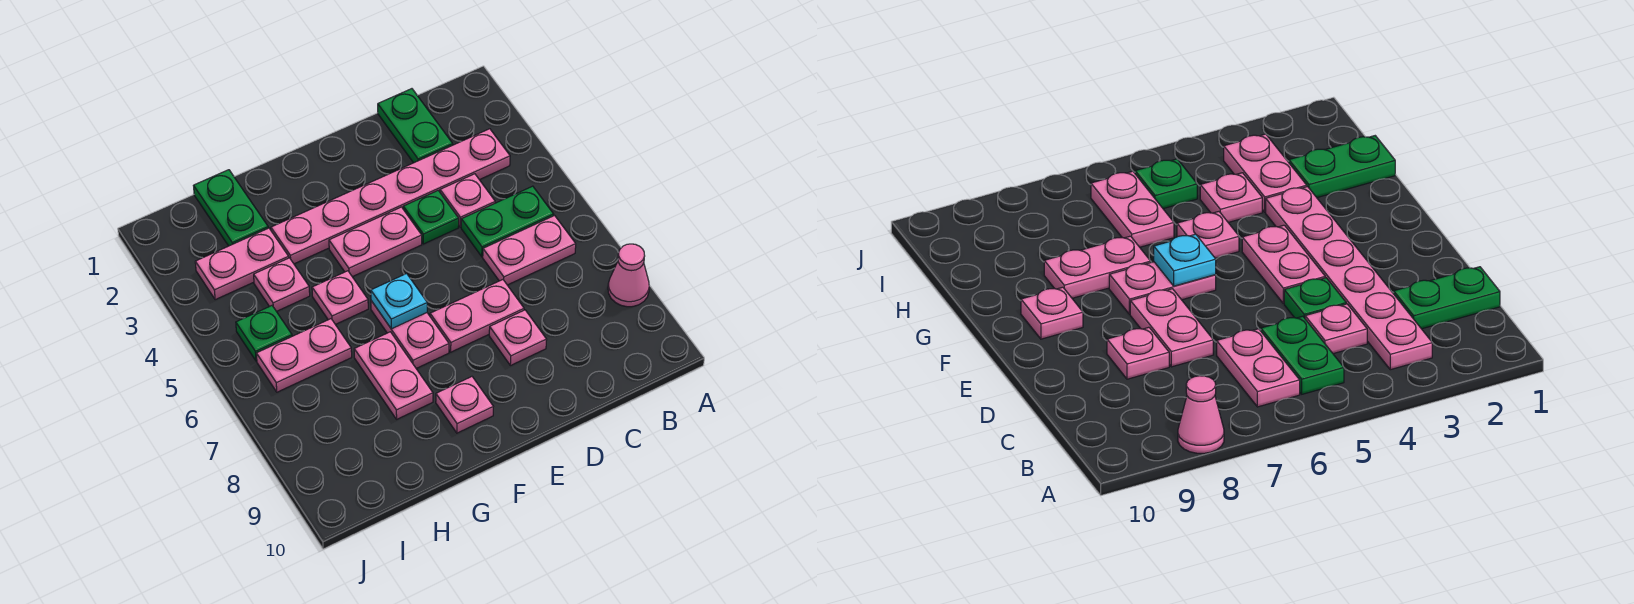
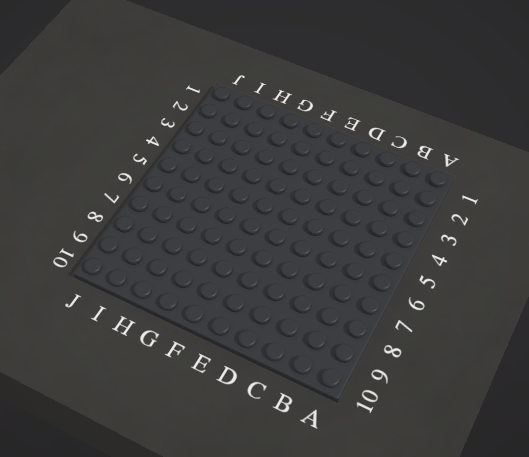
none -> pink 1x1 cone [608,244,649,307]
none -> pink 1x6 plate [271,129,510,264]
none -> green 1x2 plate [461,186,554,257]

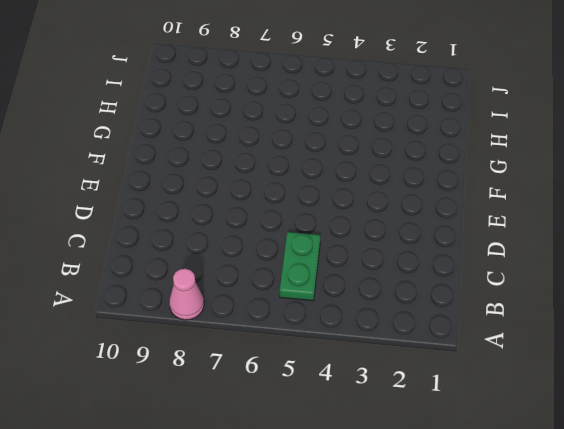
none -> pink 1x6 plate [271,129,510,264]
none -> pink 1x2 plate [483,216,576,285]
none -> green 1x2 plate [378,89,453,163]

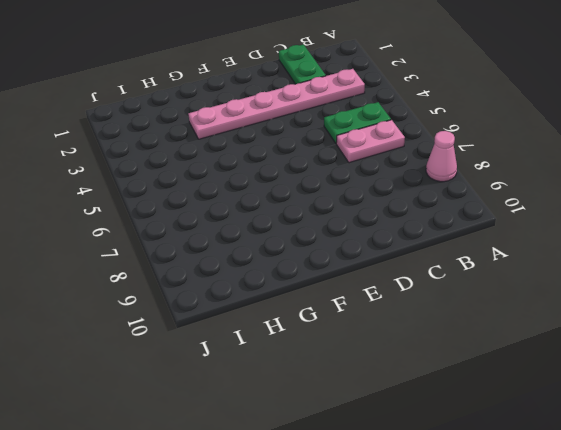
none -> pink 1x1 plate [440,174,495,227]
none -> green 1x1 plate [403,191,459,244]
none -> pink 1x2 plate [430,280,524,352]

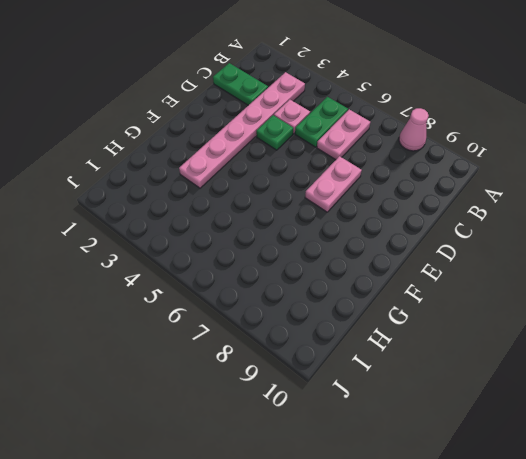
none -> pink 1x1 plate [489,310,547,365]
none -> pink 1x2 plate [329,207,422,277]
none -> pink 1x2 plate [371,301,449,368]

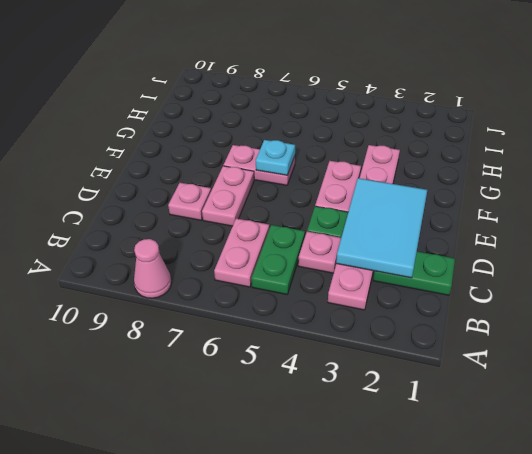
cyan 2x3 tile [336,178,427,278] -> none
none -> pink 1x1 plate [436,377,493,433]
none -> pink 1x1 plate [312,271,368,324]
none -> pink 1x2 plate [354,332,433,419]

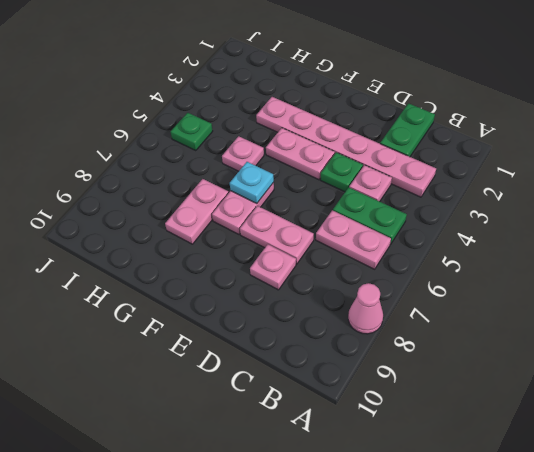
none -> pink 1x1 plate [436,377,493,433]
none -> green 1x2 plate [194,170,268,246]
none -> pink 1x2 plate [195,228,289,300]

